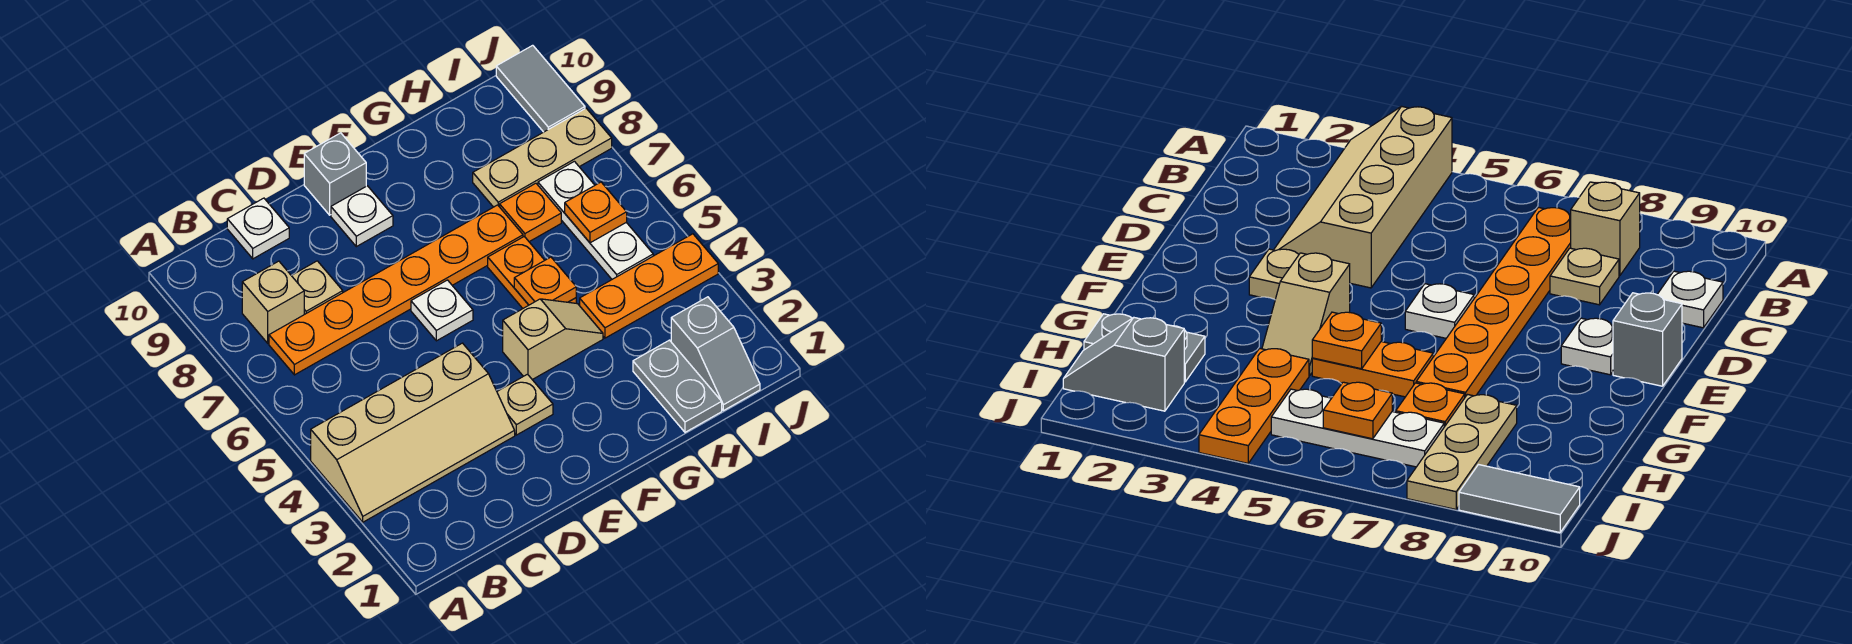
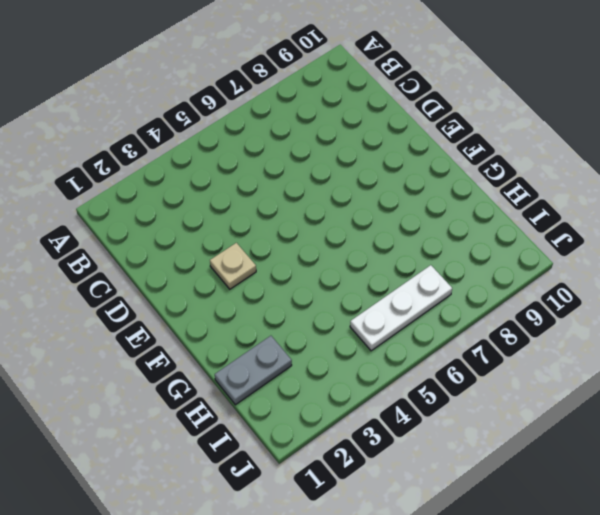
none -> tan 2x4 slope [311,343,515,522]
none -> orange 1x6 plate [269,205,523,375]
none -> tan 1x1 brick [242,261,304,343]

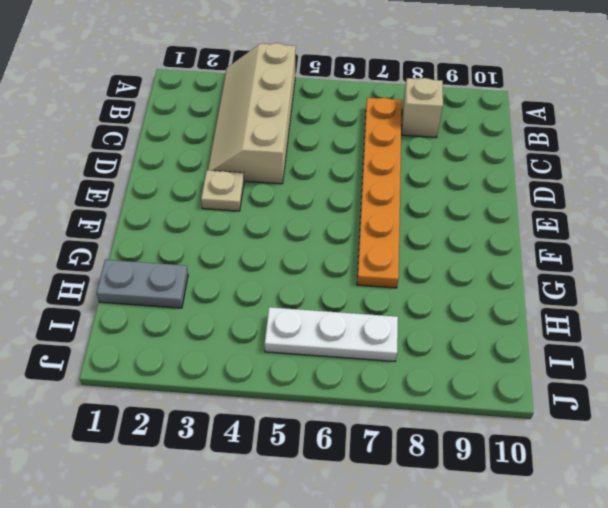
none -> tan 1x1 plate [291,261,343,314]
none -> white 1x1 plate [227,198,289,259]
none -> white 1x1 plate [411,280,473,341]

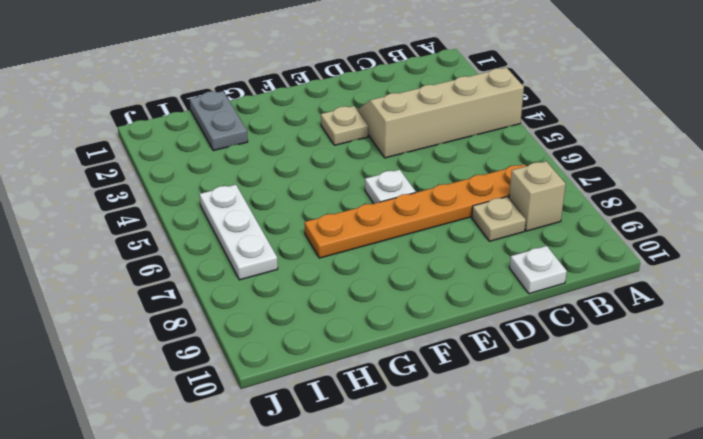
none -> white 1x1 plate [331,186,393,247]
none -> grey 1x1 brick [304,133,366,215]
none -> tan 1x2 slope [503,299,603,380]

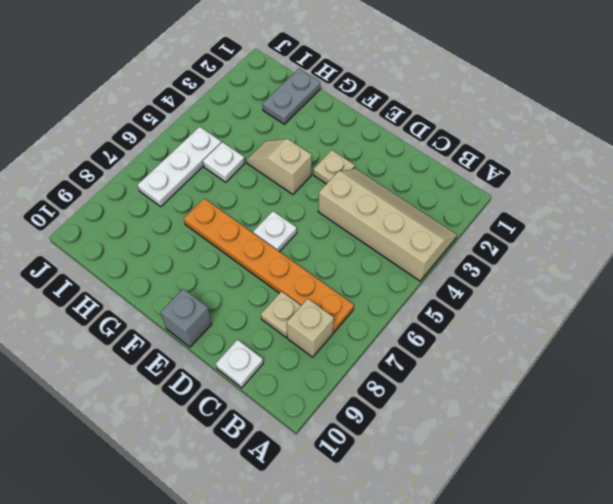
white 1x1 plate [203,142,245,182] -> white 1x1 plate moved to [331,186,393,247]
none -> orange 1x2 plate [488,237,576,308]
none -> orange 1x3 plate [580,234,718,338]
none -> orange 1x1 plate [500,183,561,242]

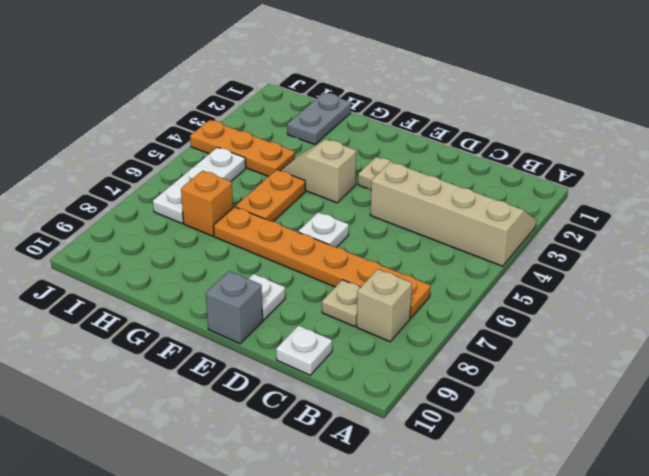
orange 1x1 brick [181,171,233,236] -> orange 1x1 plate [500,183,561,242]
none -> tan 1x3 plate [473,108,612,207]
none -> grey 1x2 slope [671,297,760,411]
none -> grey 1x2 tile [496,45,585,132]

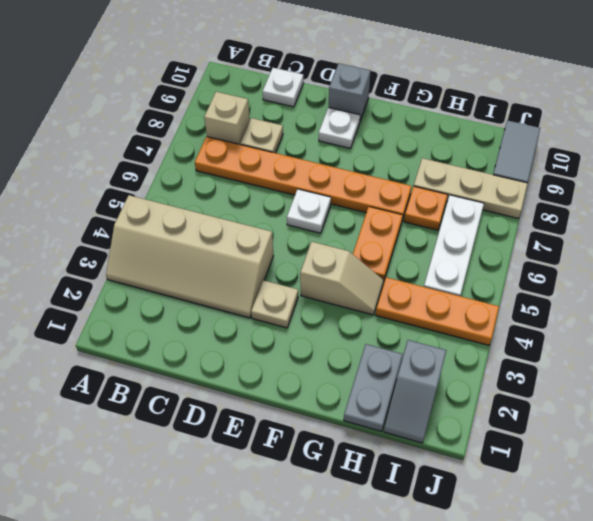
none -> orange 1x1 plate [514,257,576,305]
none -> orange 1x1 plate [565,182,627,243]

